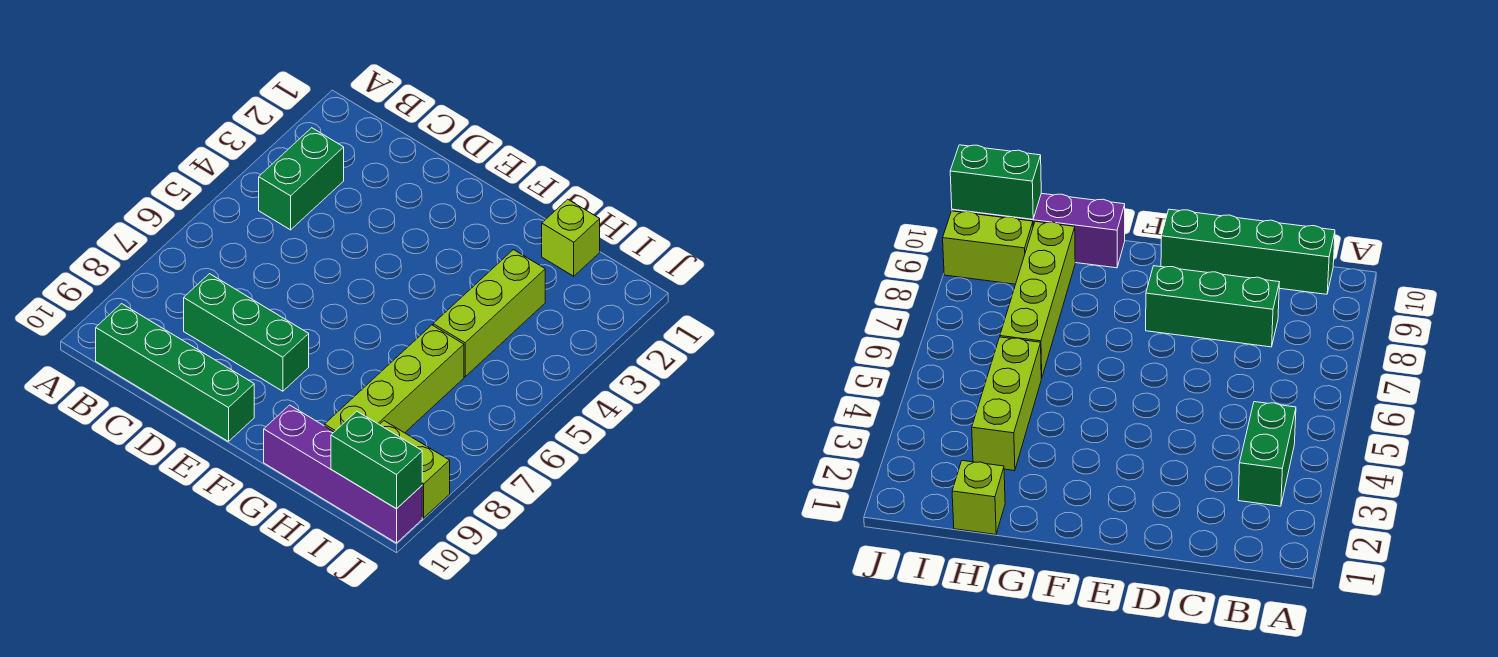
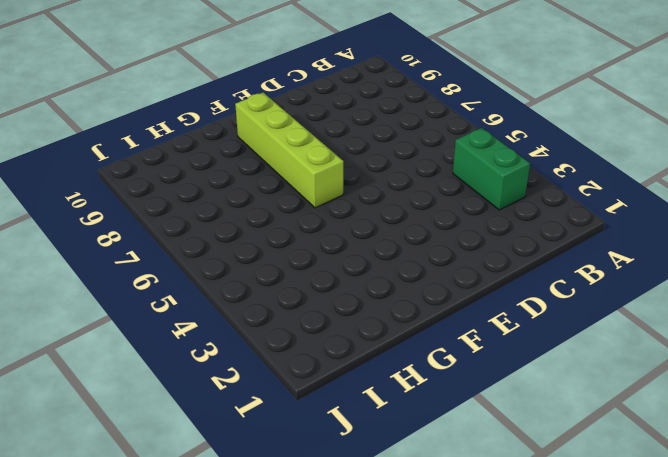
lime 1x4 brick [235,93,344,208] -> lime 1x4 brick moved to [325,325,464,433]
none -> green 1x4 brick [96,304,254,442]
none -> green 1x3 brick [184,274,309,391]

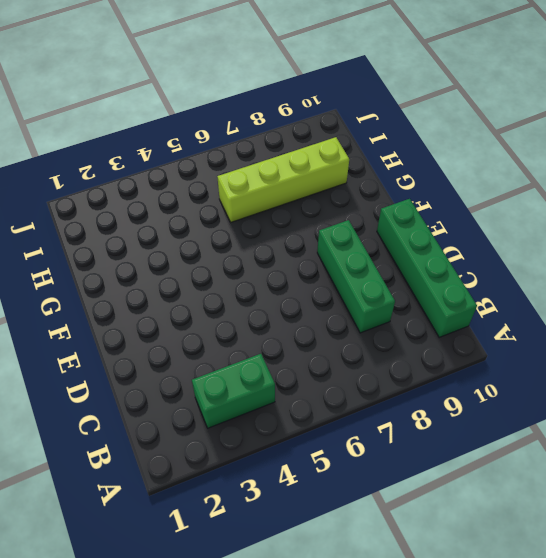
none -> purple 1x4 brick [264,405,422,543]
none -> lime 1x1 brick [542,199,600,276]

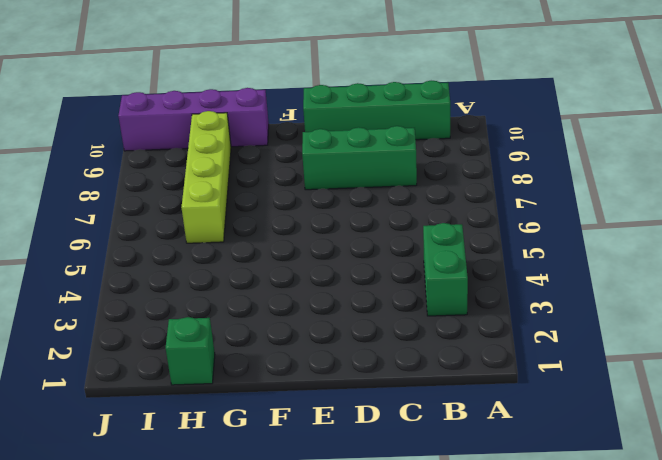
green 1x1 brick [166,317,215,385] -> lime 1x1 brick [542,199,600,276]
none -> lime 1x3 brick [433,250,545,377]
none -> lime 1x2 brick [380,421,450,518]

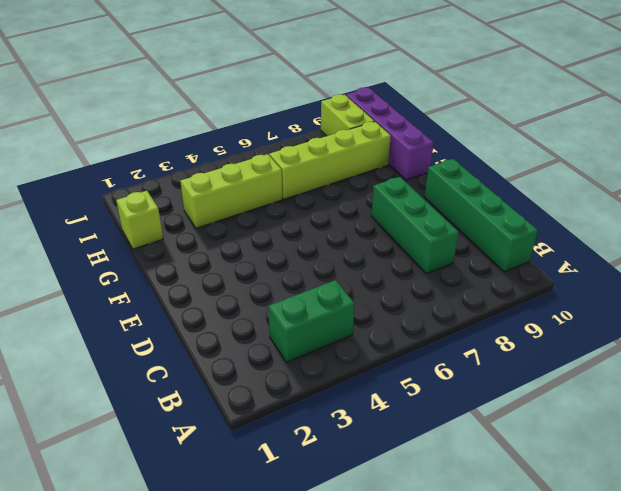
none -> green 1x2 brick [331,411,422,509]

